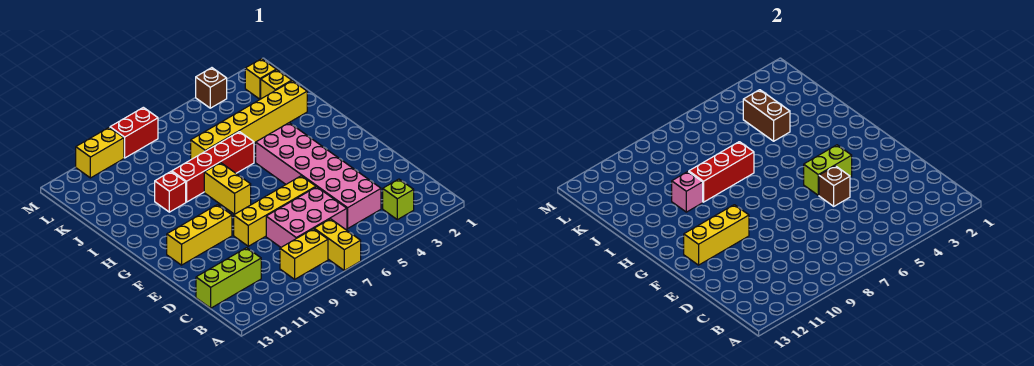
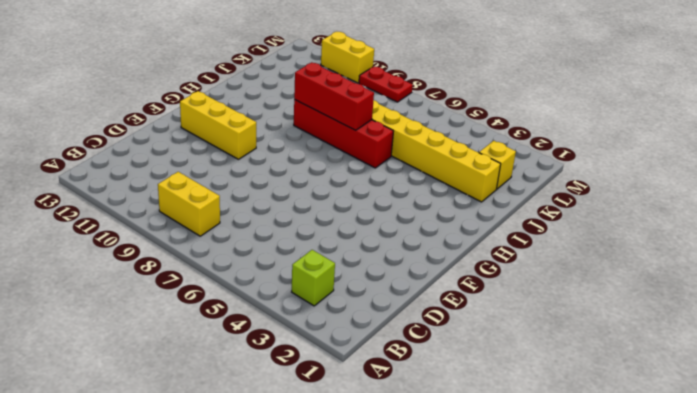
red 1x2 plate [359,67,413,102] -> red 1x2 brick [110,107,158,158]
none -> yellow 1x2 brick [314,219,361,270]
none -> pink 2x6 brick [256,123,381,228]
none -> pink 2x3 brick [266,187,347,247]

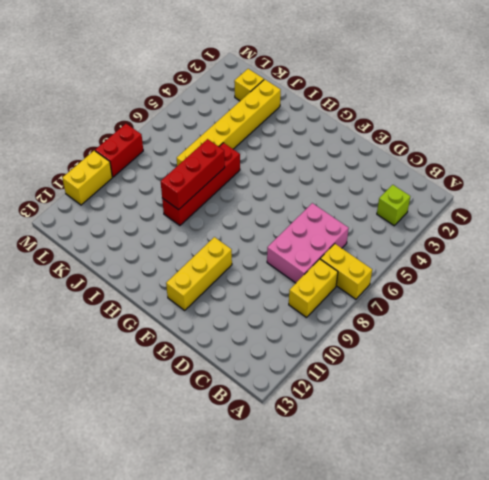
none -> pink 2x6 brick [256,123,381,228]
none -> lime 1x3 brick [196,248,261,308]
none -> yellow 1x4 brick [234,176,316,246]

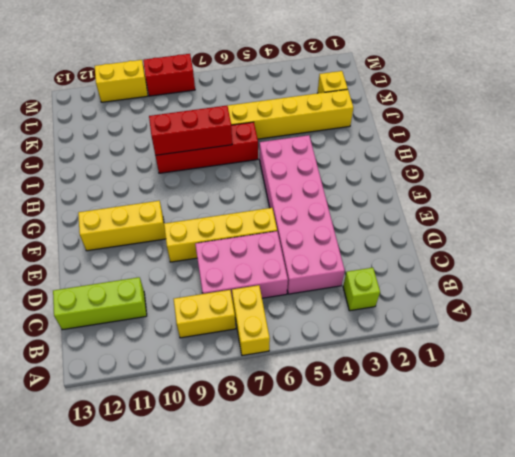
none -> yellow 1x2 brick [204,163,251,214]
none -> red 1x1 brick [155,172,186,212]
none -> yellow 1x1 brick [245,59,276,99]

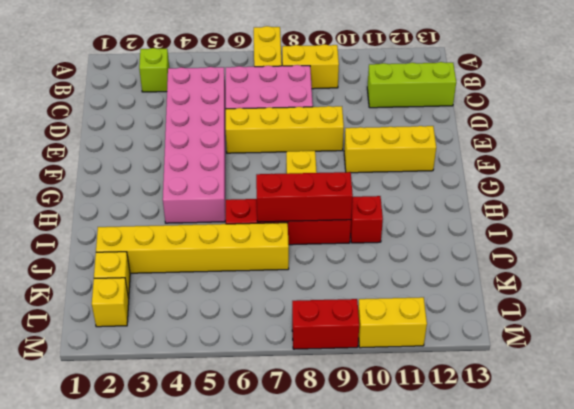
none -> brown 1x1 brick [196,68,227,108]
none -> brown 1x1 brick [819,166,850,206]
none -> lime 1x2 brick [804,145,852,195]

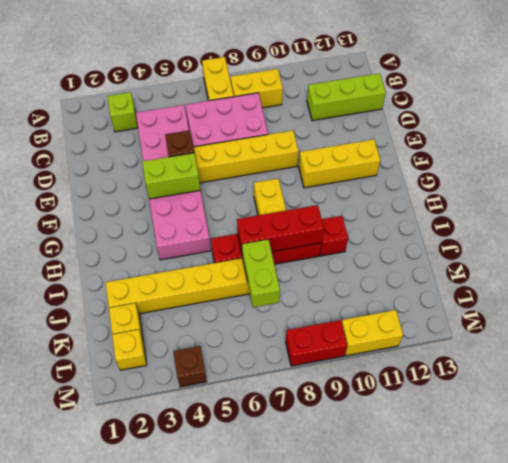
lime 1x2 brick [242,239,280,307] -> none
none -> yellow 1x3 brick [684,205,749,265]
none -> pink 1x1 brick [672,172,703,212]
none -> brown 1x2 brick [743,90,790,141]

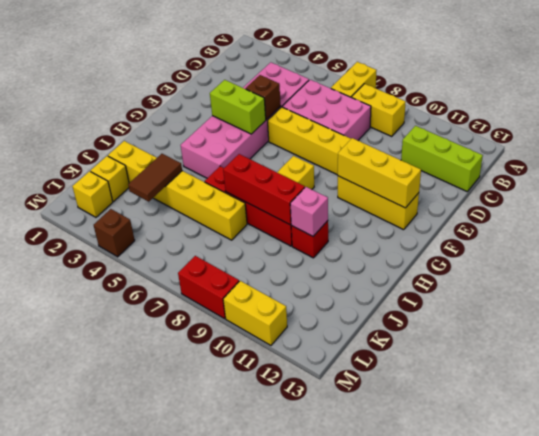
brown 1x2 tile [128,154,182,202] -> brown 1x2 brick [743,90,790,141]
none -> lime 1x1 brick [383,179,414,220]

